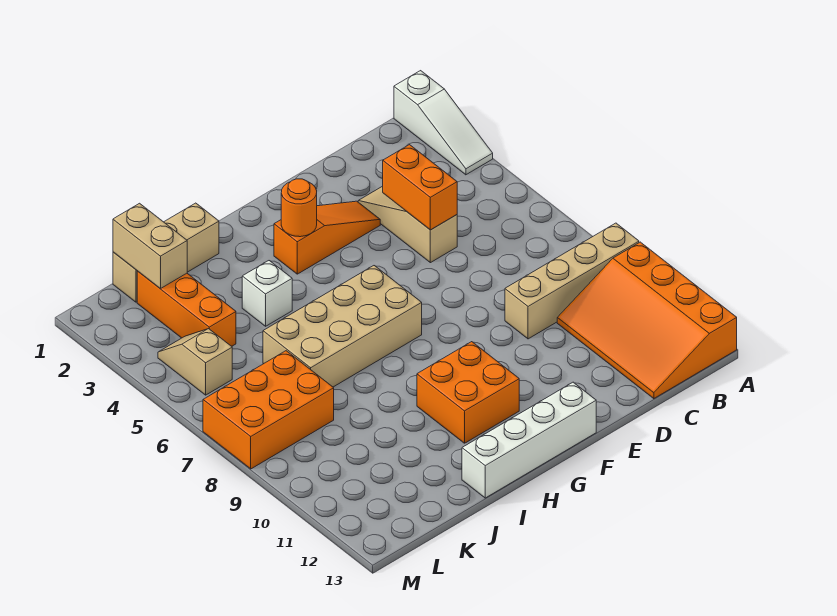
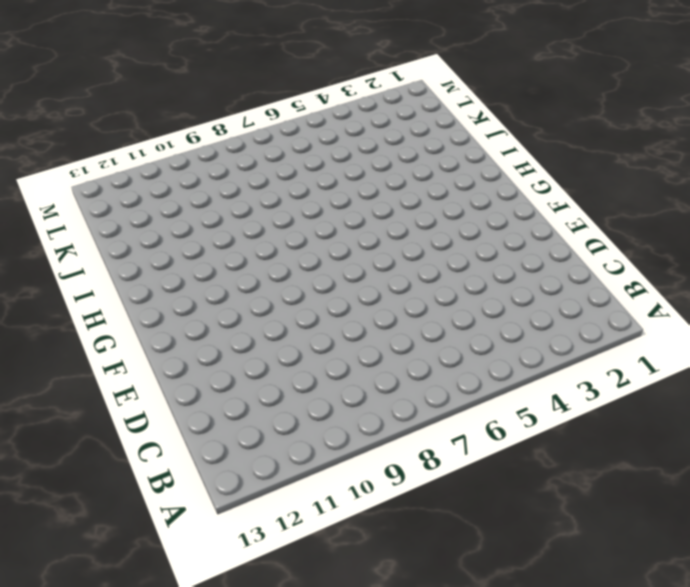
none -> white 1x3 slope [394,71,493,175]
none -> tan 1x4 brick [505,223,639,339]
none -> orange 3x4 slope [557,242,737,399]

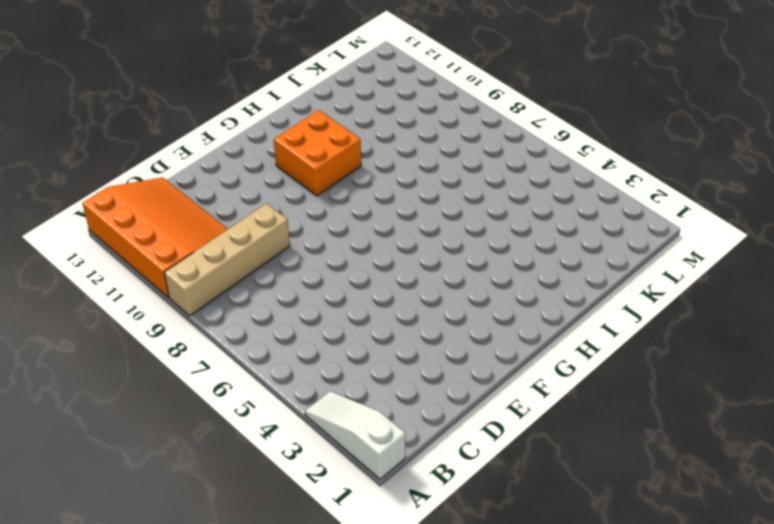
none -> tan 1x3 slope [358,186,457,263]
none -> orange 1x3 slope [274,201,380,274]
none -> white 1x4 brick [462,382,596,498]

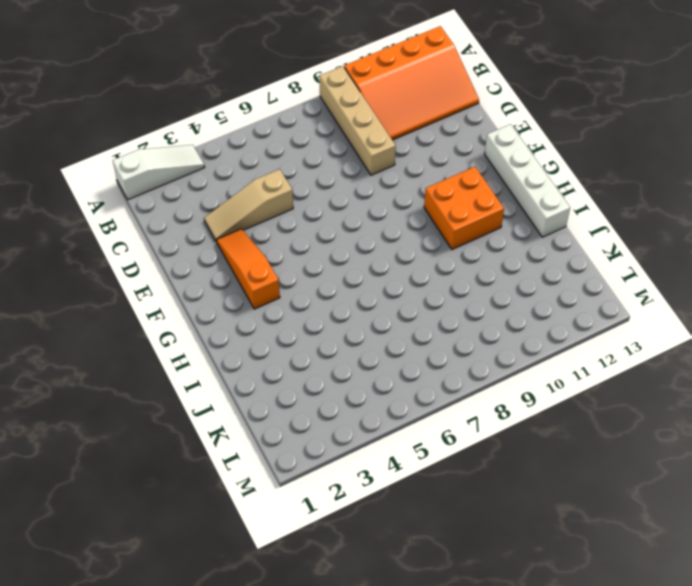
none -> tan 2x4 brick [263,266,422,387]
none -> tan 1x3 brick [113,203,219,302]
none -> white 1x1 brick [242,261,292,326]

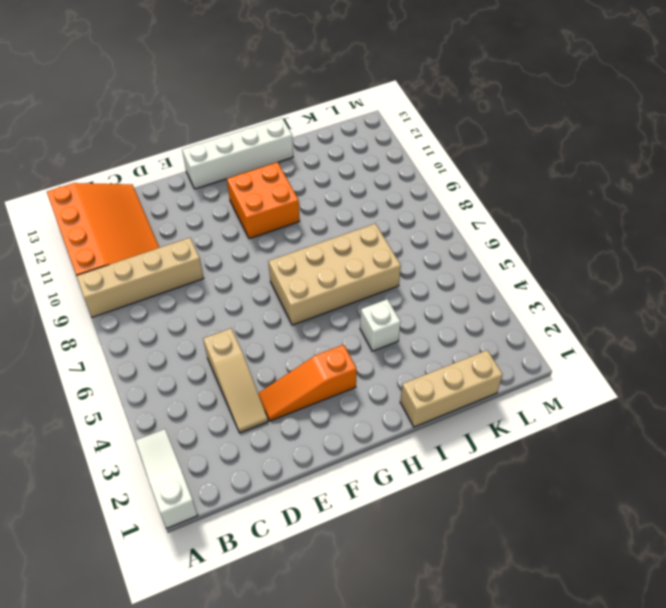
none -> orange 1x3 brick [137,271,236,346]
none -> orange 2x3 brick [203,351,334,469]
none -> tan 1x2 slope [158,329,232,395]

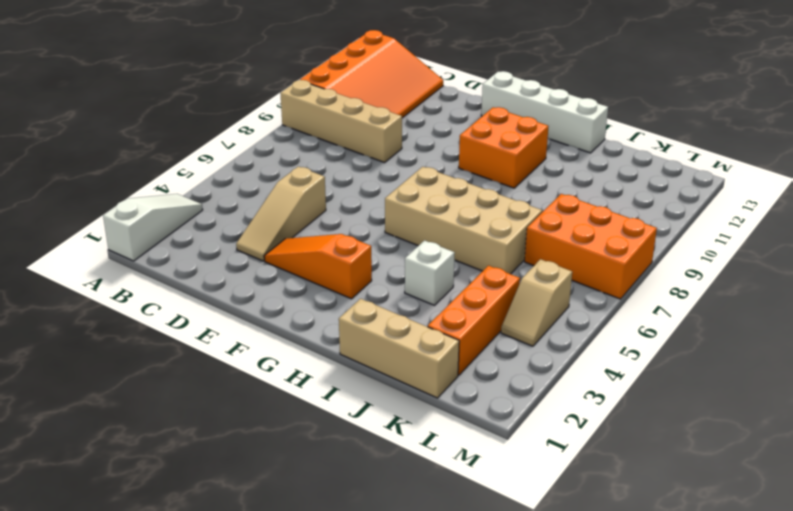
none -> orange 1x2 brick [383,145,457,230]
none -> orange 1x1 round brick [281,179,317,237]
none -> tan 1x2 brick [113,203,187,289]

